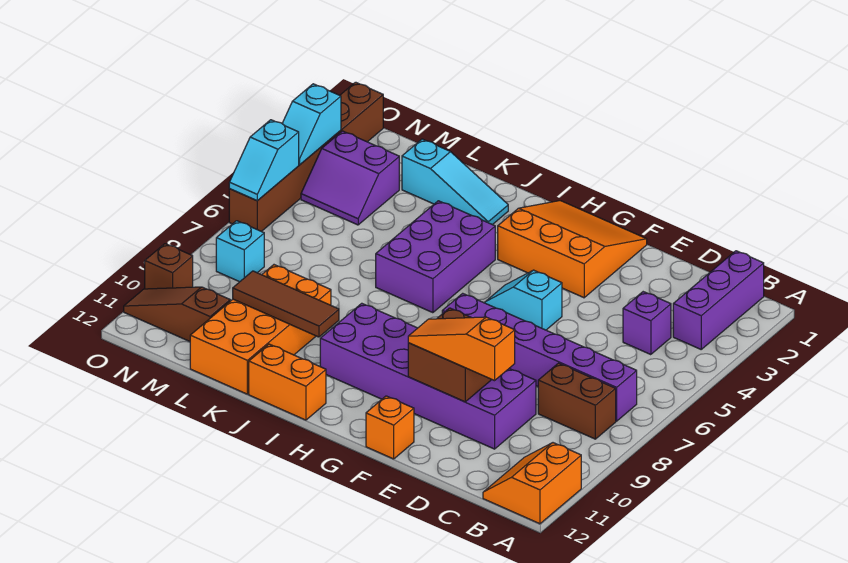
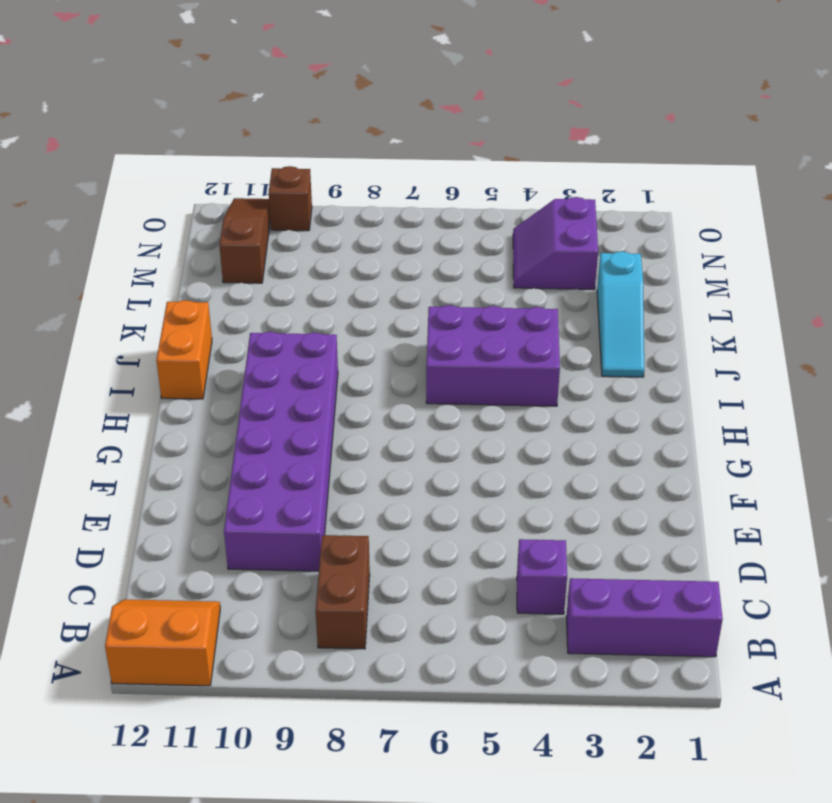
none -> purple 1x6 brick [442,293,637,421]
none -> orange 3x3 slope [498,201,647,298]
none -> cyan 1x2 slope [485,270,562,330]

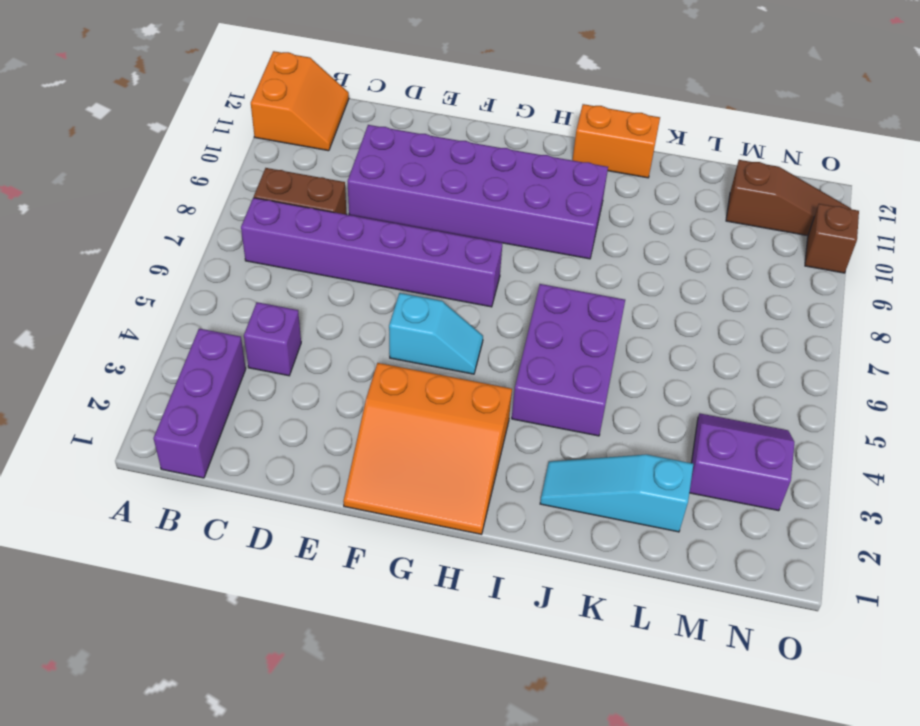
none -> orange 1x1 brick [366,396,414,459]
none -> orange 2x4 brick [190,265,331,394]
none -> cyan 1x1 brick [216,221,264,282]

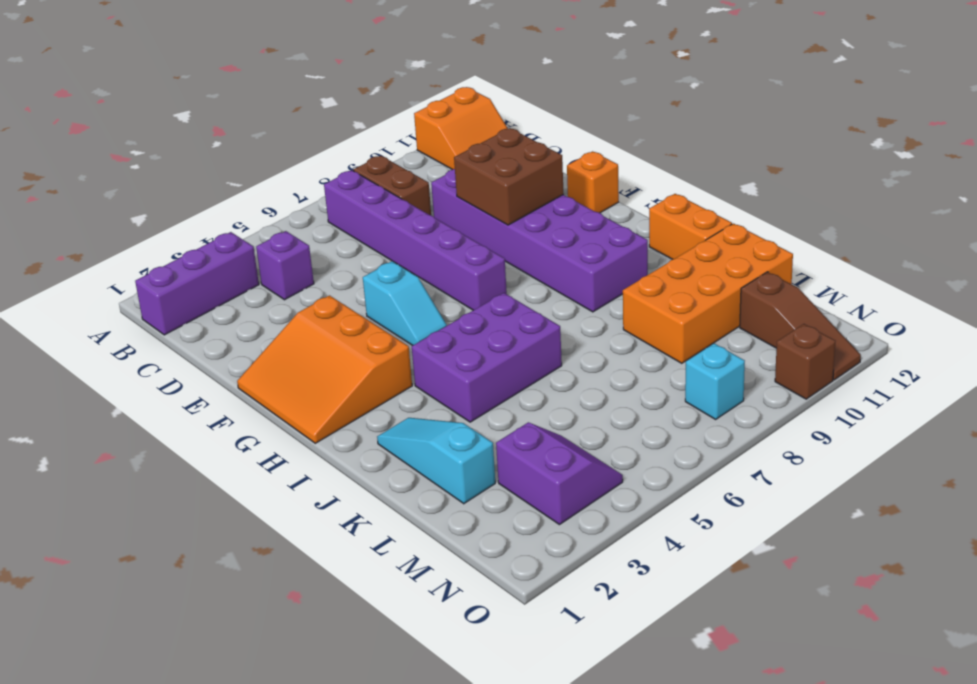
none -> brown 1x6 brick [229,82,383,232]
none -> brown 1x3 tile [233,271,339,337]
none -> cyan 1x2 slope [282,84,341,165]

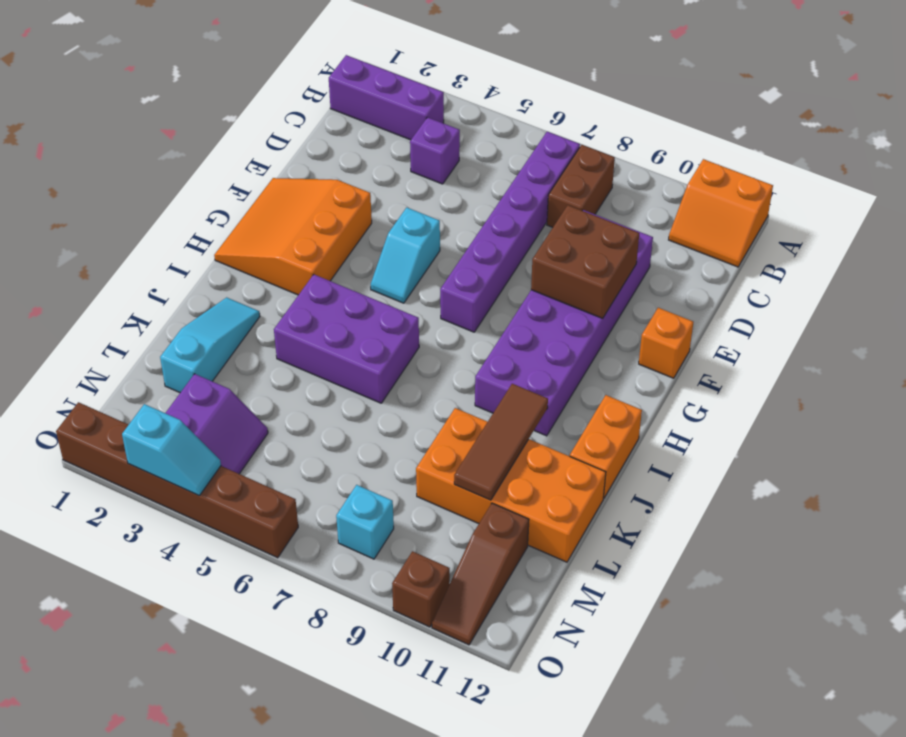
none -> cyan 1x2 slope [229,120,299,201]
none -> orange 1x3 slope [408,317,515,381]

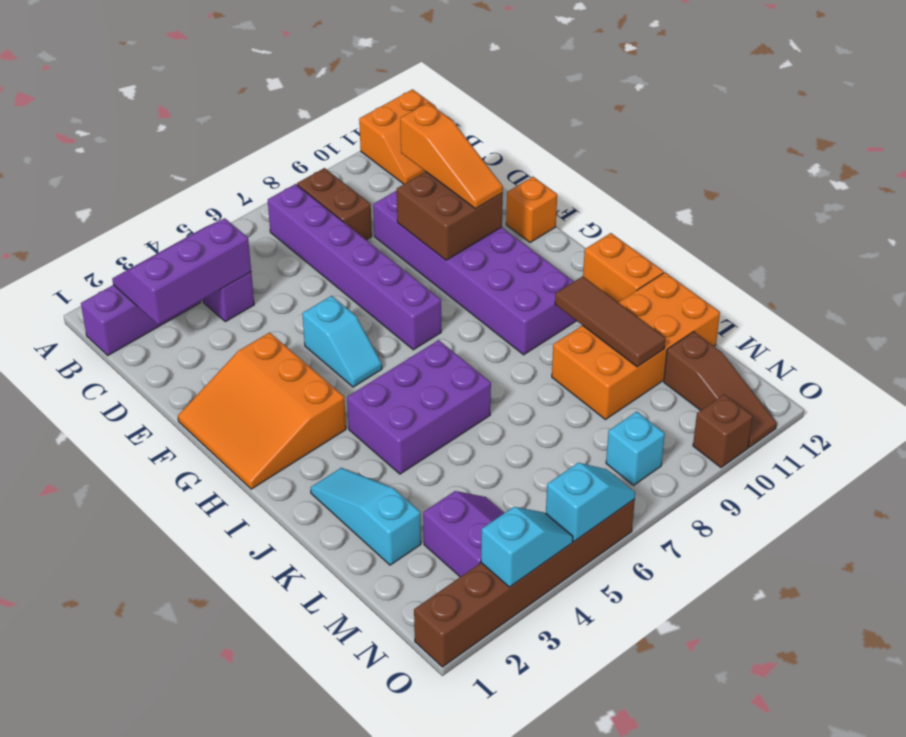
purple 2x3 slope [112,218,251,325] -> none

